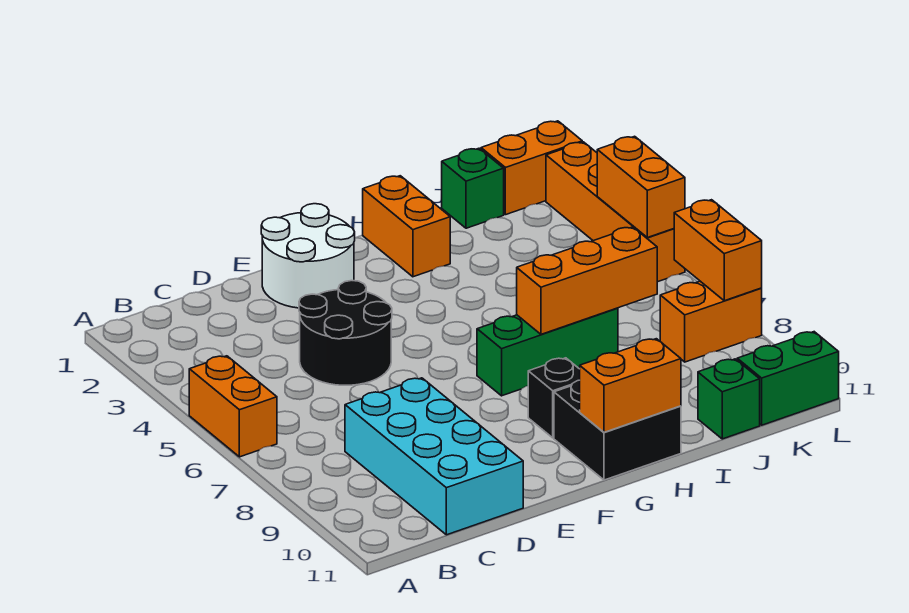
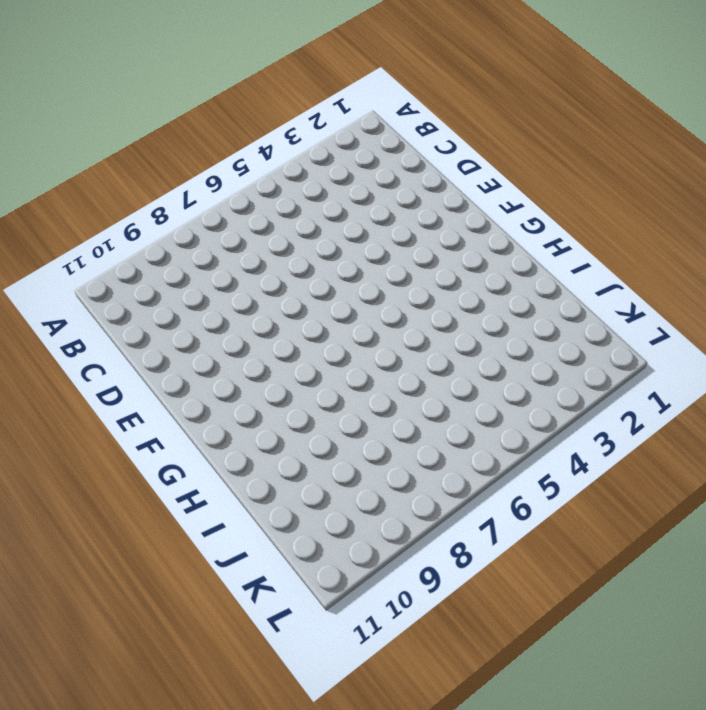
none -> orange 1x2 brick [189,356,277,457]
none -> cyan 2x4 brick [345,378,523,535]
none -> black 2x2 round brick [299,280,392,385]

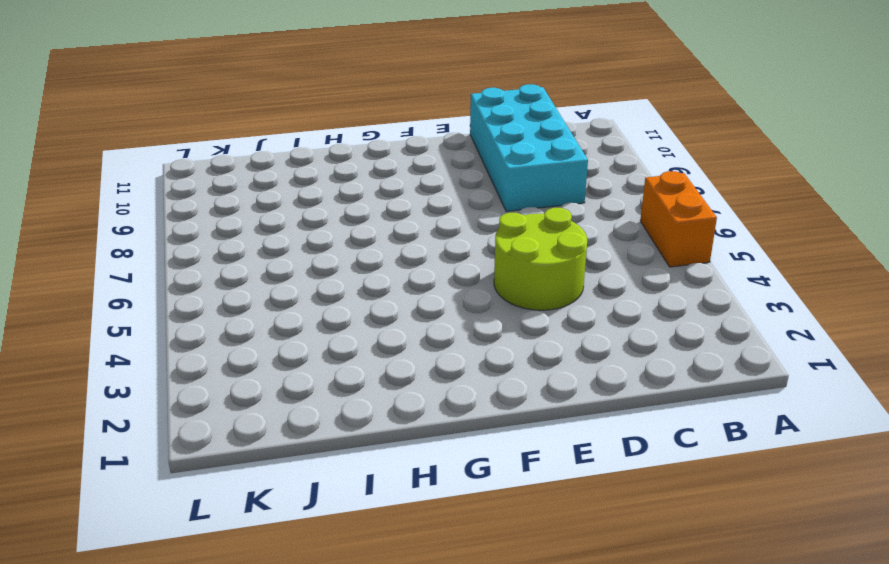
lime 2x2 round brick [494,208,587,310] -> black 2x2 round brick [299,280,392,385]
none -> white 2x2 round brick [261,204,355,308]
none -> green 1x3 brick [477,308,618,396]
none -> black 1x1 brick [528,358,580,438]

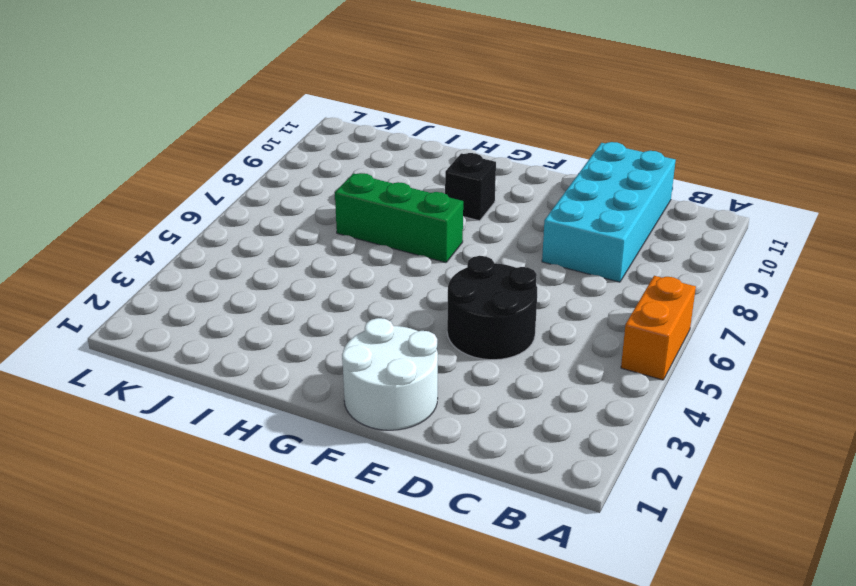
none -> black 2x2 brick [554,380,681,480]
none -> orange 1x2 brick [363,176,450,277]
none -> green 1x1 brick [442,148,504,228]

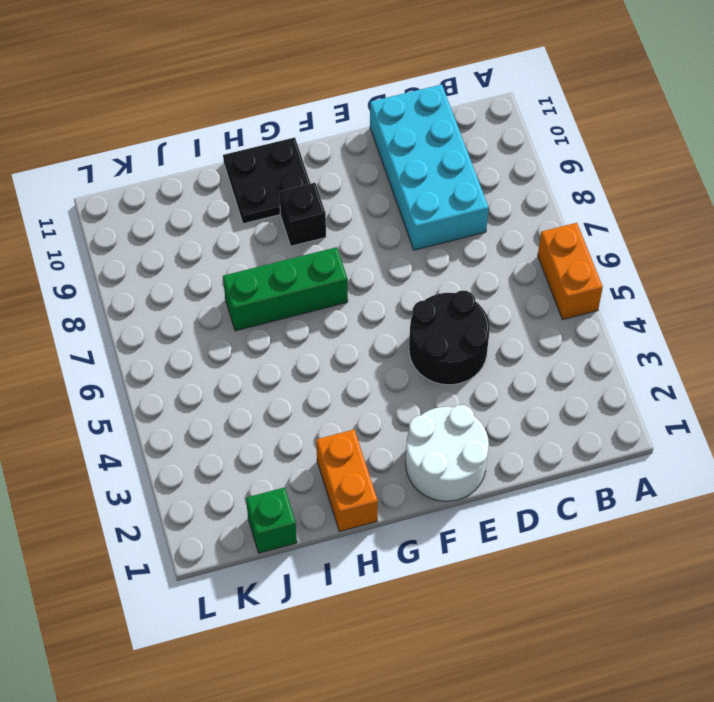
black 2x2 plate [223,137,311,224] -> black 2x2 brick [554,380,681,480]
none -> green 1x1 brick [698,359,760,439]
none -> orange 1x2 brick [481,121,582,215]
none -> orange 1x2 brick [660,281,762,362]

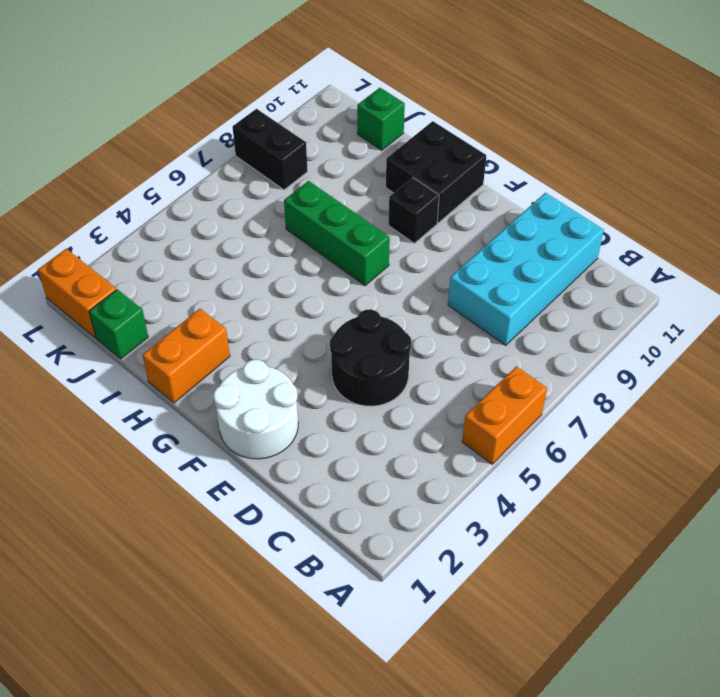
black 1x2 brick [233,109,308,190] -> orange 1x2 brick [660,281,762,362]
none -> green 1x2 brick [737,332,839,425]
none -> orange 1x4 brick [546,142,685,282]
none -> orange 1x2 brick [580,339,681,432]

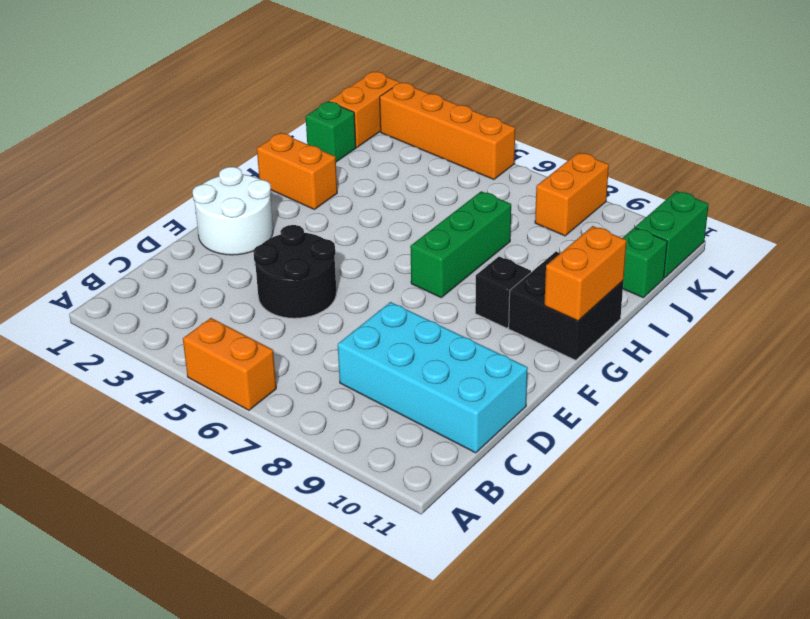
none -> orange 1x3 brick [517,227,657,334]
none -> orange 1x2 brick [597,136,685,238]
none -> orange 1x2 brick [674,200,762,301]

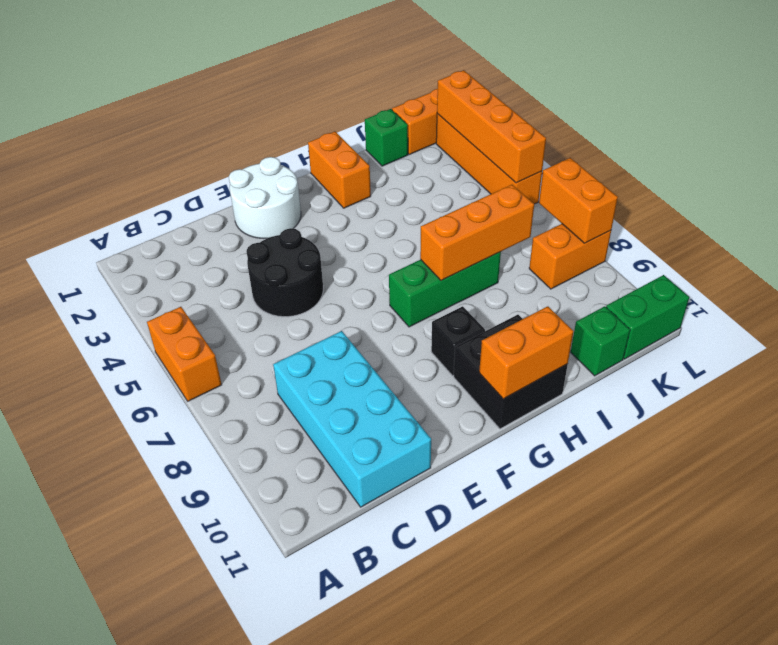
orange 1x4 brick [437,70,546,183] -> orange 1x2 brick [597,136,685,238]

